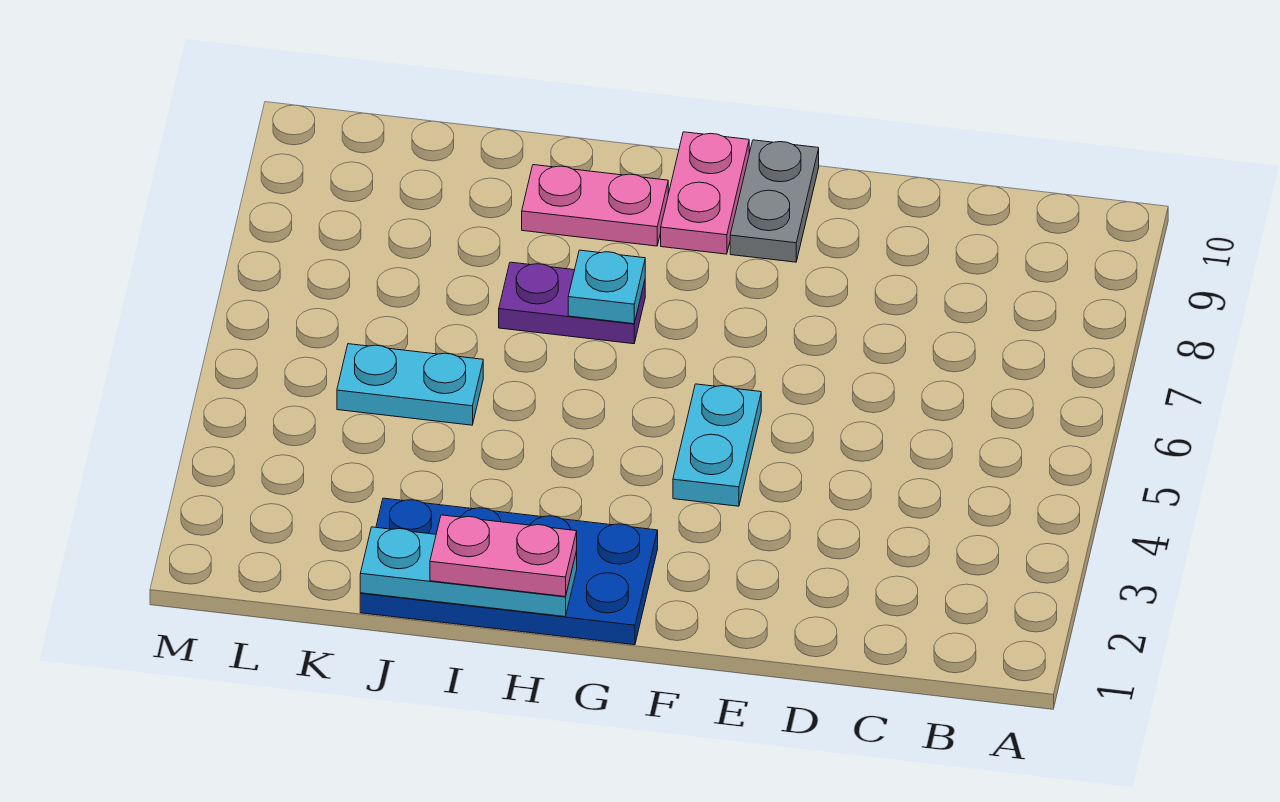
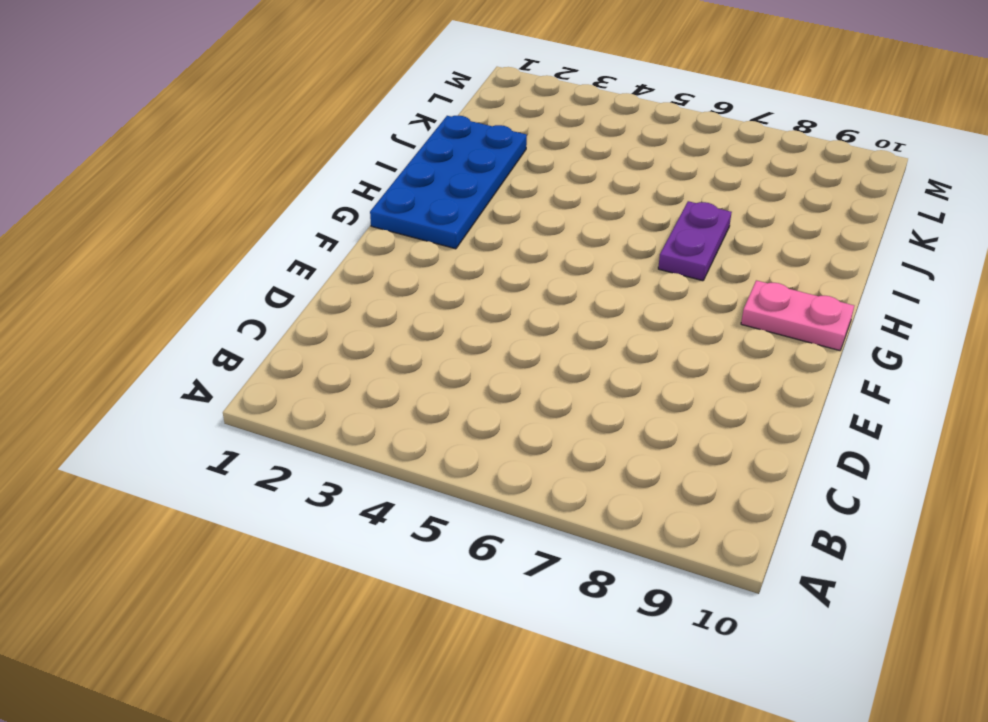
none -> cyan 1x2 plate [673,384,761,506]
none -> grey 1x2 plate [730,140,819,262]

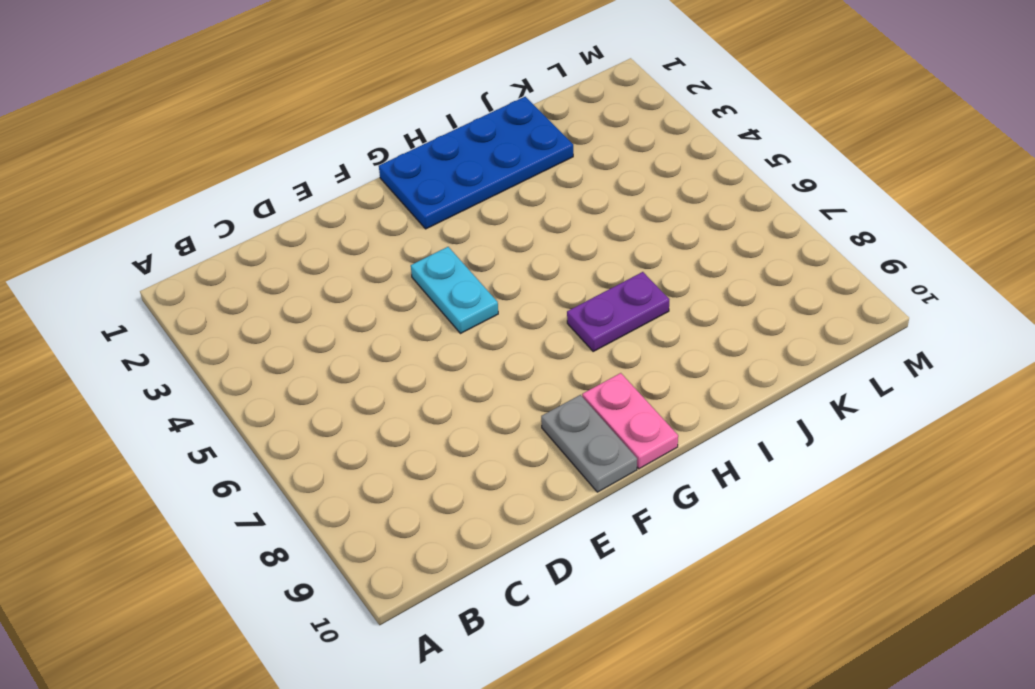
none -> pink 1x2 plate [522,165,668,246]
none -> cyan 1x2 plate [337,344,483,425]

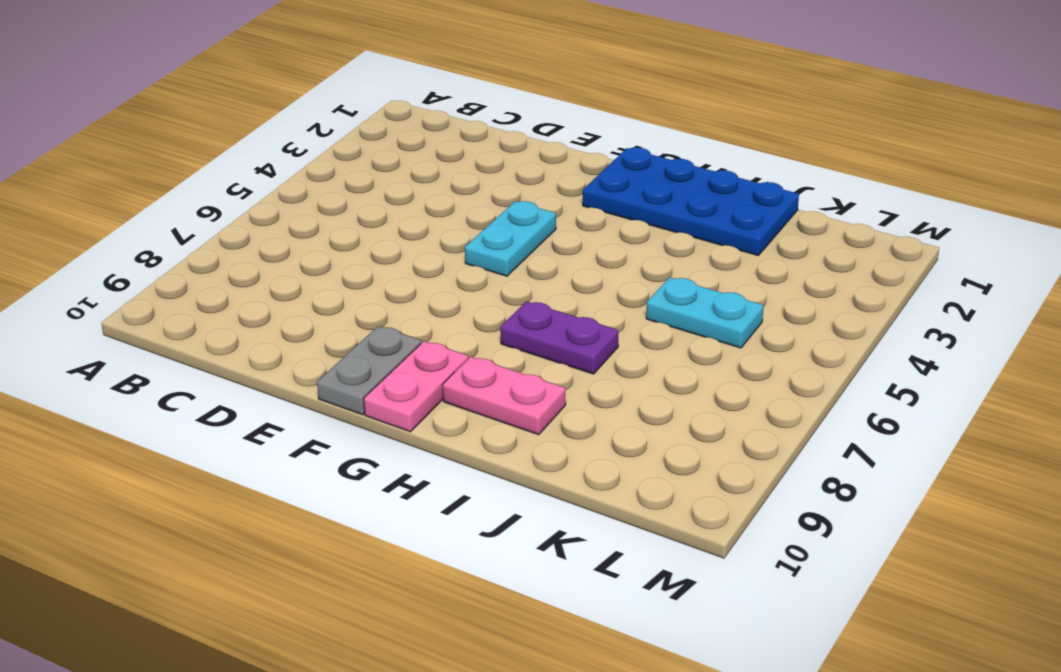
none -> cyan 1x3 plate [360,527,577,617]
none -> cyan 1x1 plate [568,250,645,324]

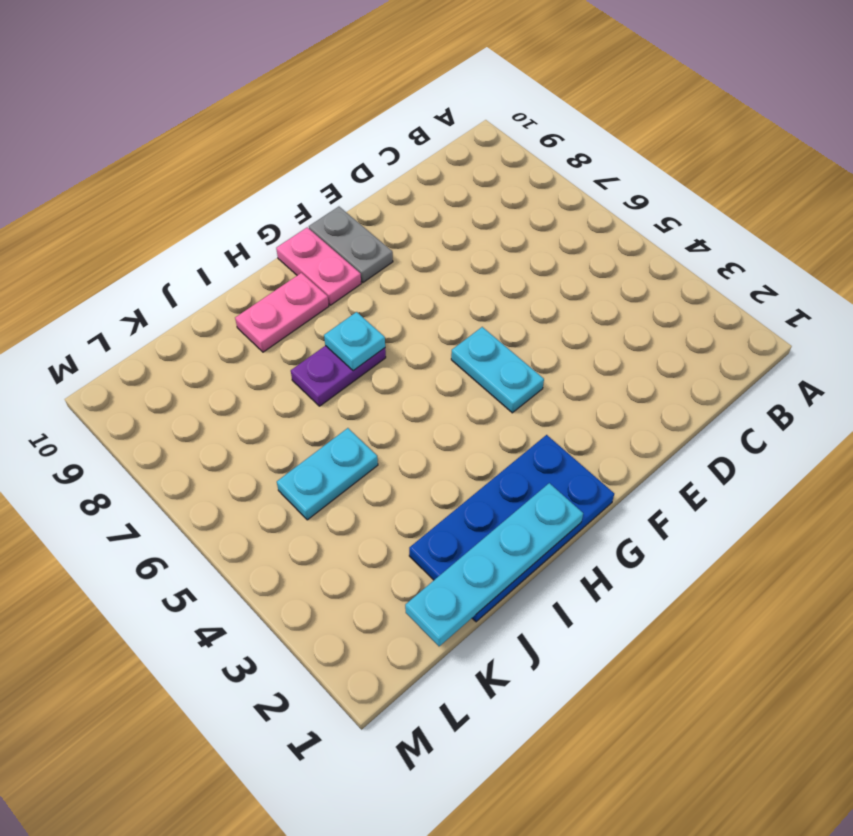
cyan 1x4 plate [405,483,583,646] -> cyan 1x3 plate [360,527,577,617]
none -> pink 1x2 plate [430,515,577,597]

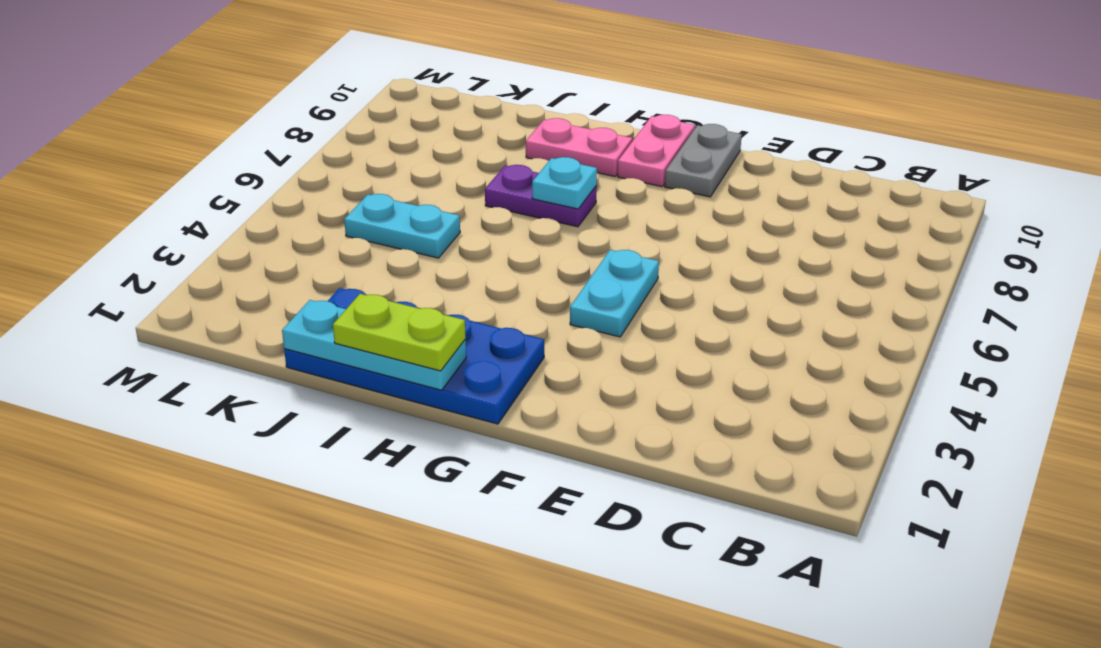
lime 1x2 plate [333,294,466,371] -> pink 1x2 plate [430,515,577,597]

